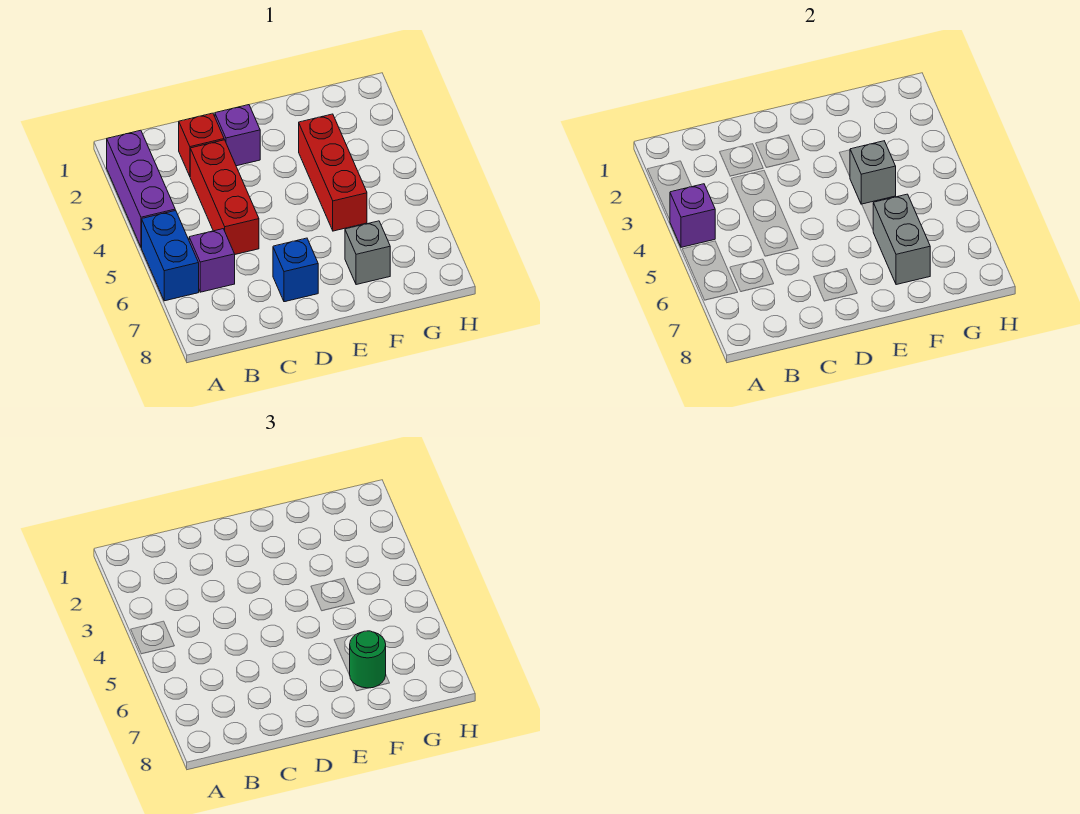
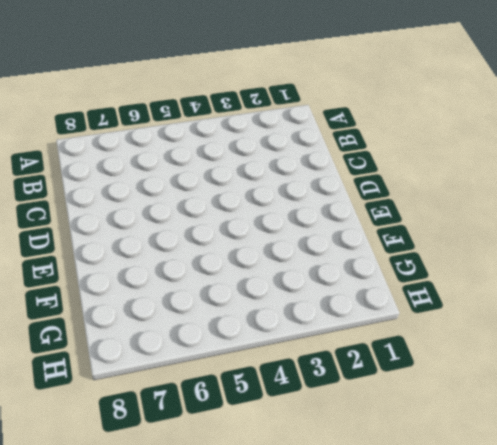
none -> purple 1x3 brick [107,130,175,247]
none -> blue 1x2 brick [142,210,199,301]
none -> purple 1x1 brick [189,229,235,292]

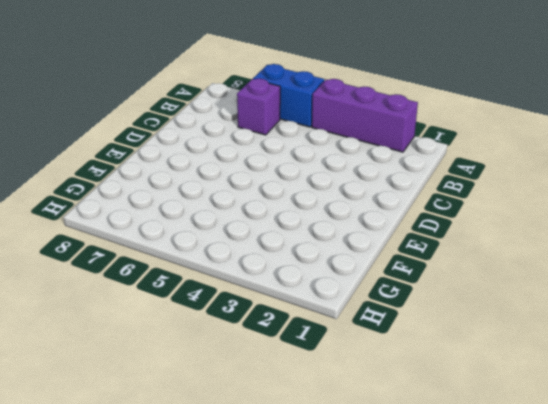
none -> red 1x1 brick [179,113,224,176]
none -> red 1x3 brick [190,140,259,254]
none -> purple 1x1 brick [215,105,260,166]

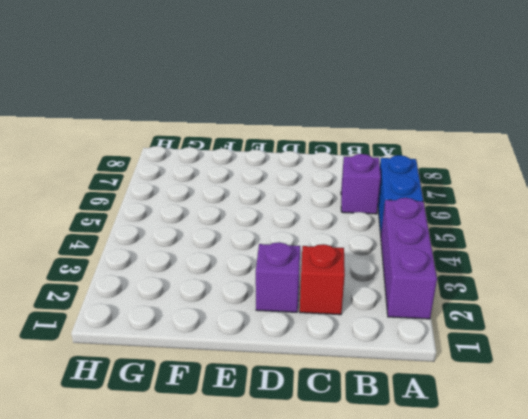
none -> red 1x3 brick [190,140,259,254]
none -> blue 1x1 brick [273,238,318,302]
none -> red 1x3 brick [299,114,367,231]

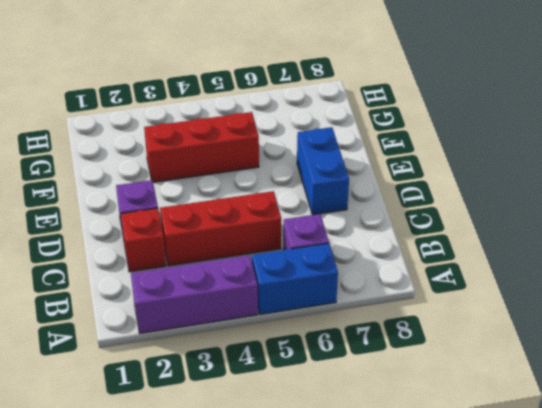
blue 1x2 brick [297,127,349,215] -> blue 1x1 brick [273,238,318,302]
none -> grey 1x1 brick [345,221,390,285]
none -> purple 1x1 brick [670,184,715,247]
none -> grey 1x1 brick [850,141,896,204]

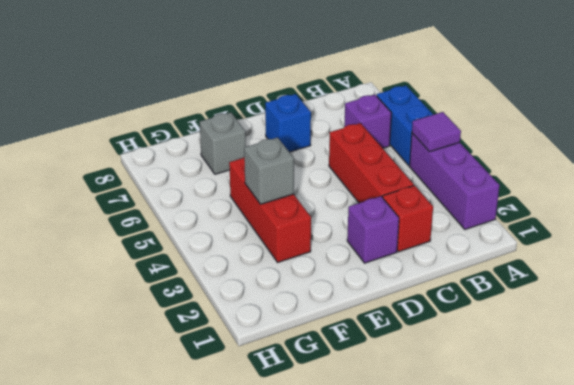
purple 1x1 tile [412,112,461,152] -> purple 1x1 brick [670,184,715,247]
none -> grey 1x2 brick [873,194,930,285]
none -> green 1x1 round brick [350,631,386,688]

